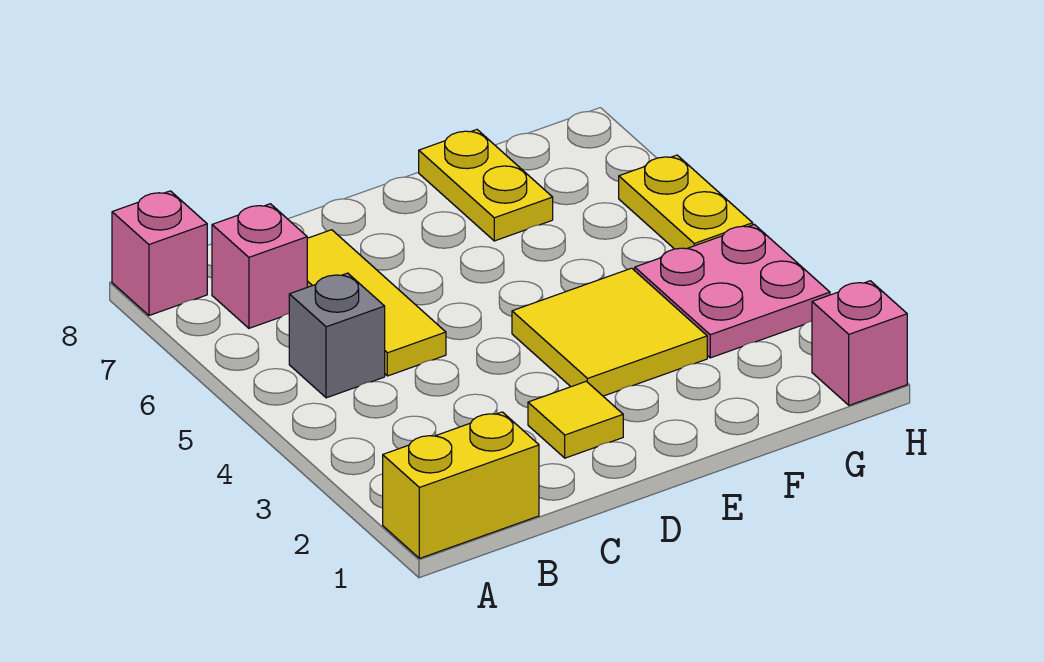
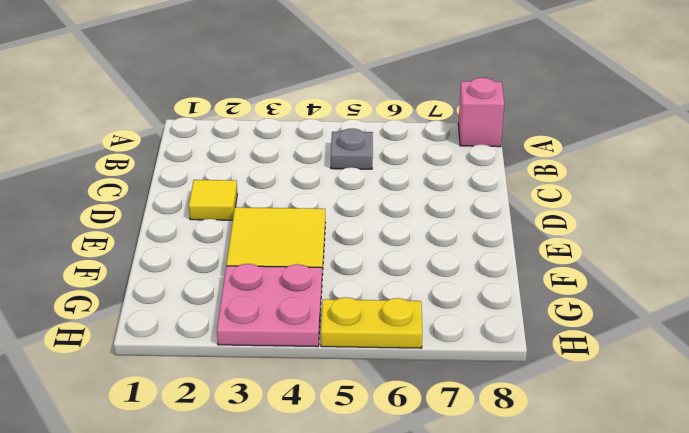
grey 1x1 plate [331,128,373,169] -> grey 1x1 brick [289,273,385,398]
none -> yellow 1x2 brick [383,412,539,558]
none -> pink 1x1 brick [212,204,307,328]

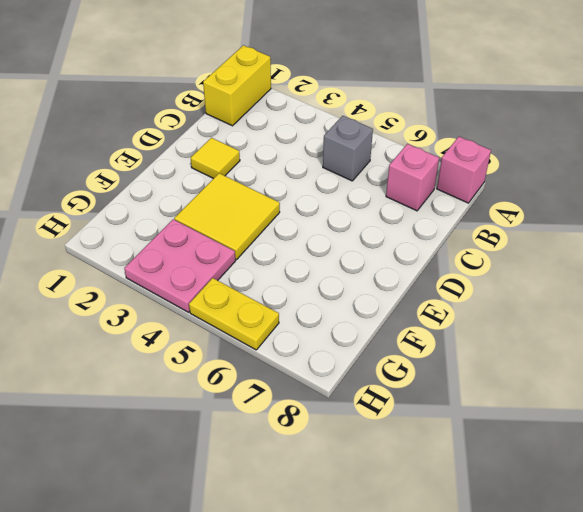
none -> yellow 1x3 tile [307,230,446,376]
none -> yellow 1x2 plate [419,130,553,241]

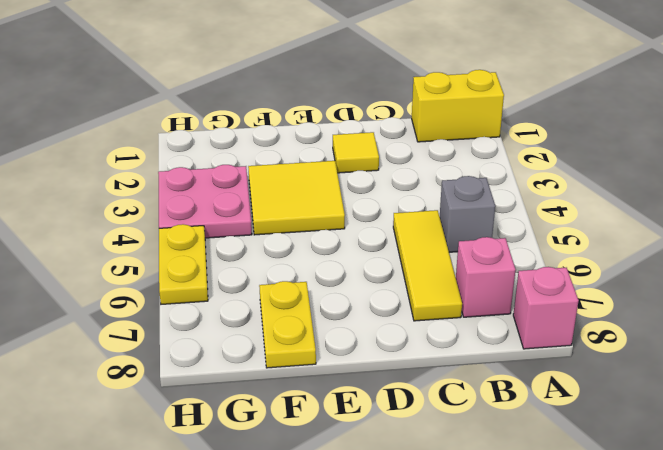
none -> pink 1x1 brick [812,281,907,405]

